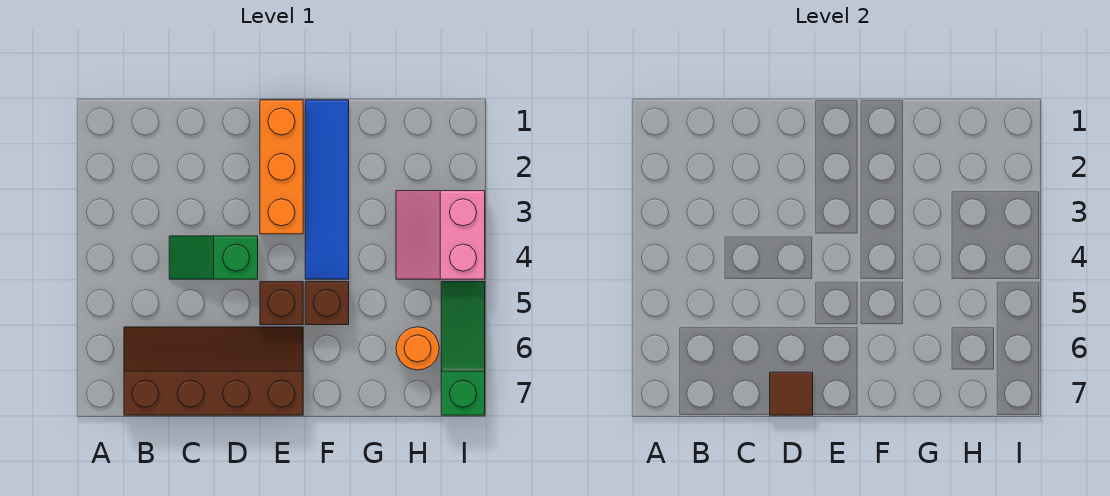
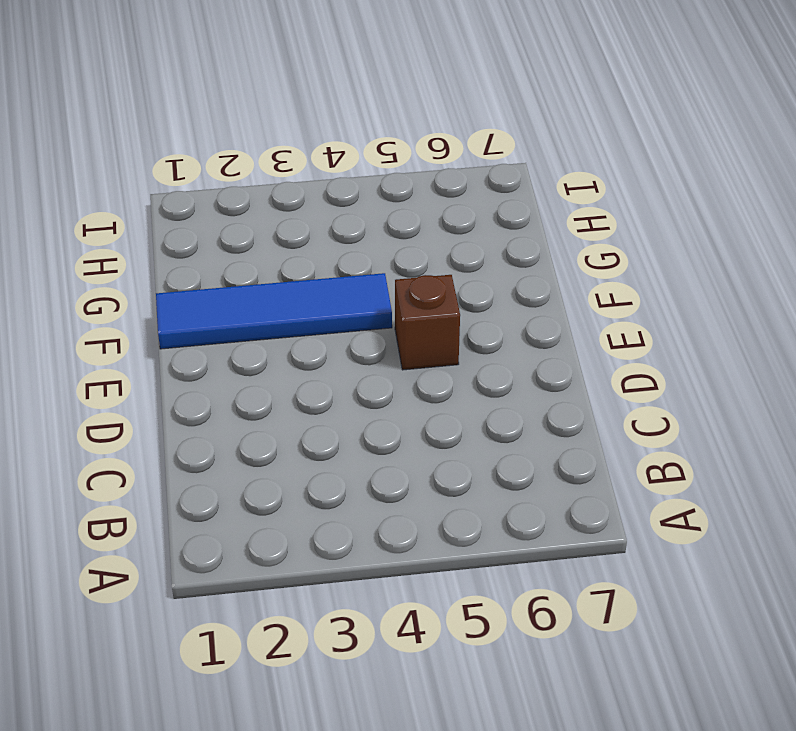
none -> brown 2x4 slope [124,327,303,415]
none -> green 1x2 slope [169,236,258,279]

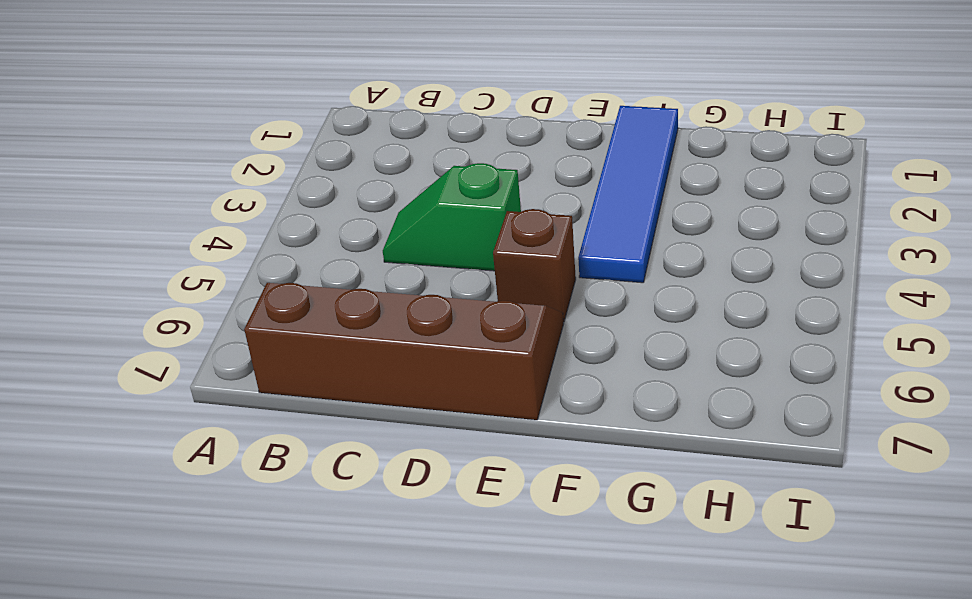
none -> orange 1x3 brick [260,100,303,234]
none -> brown 1x1 brick [305,282,349,325]

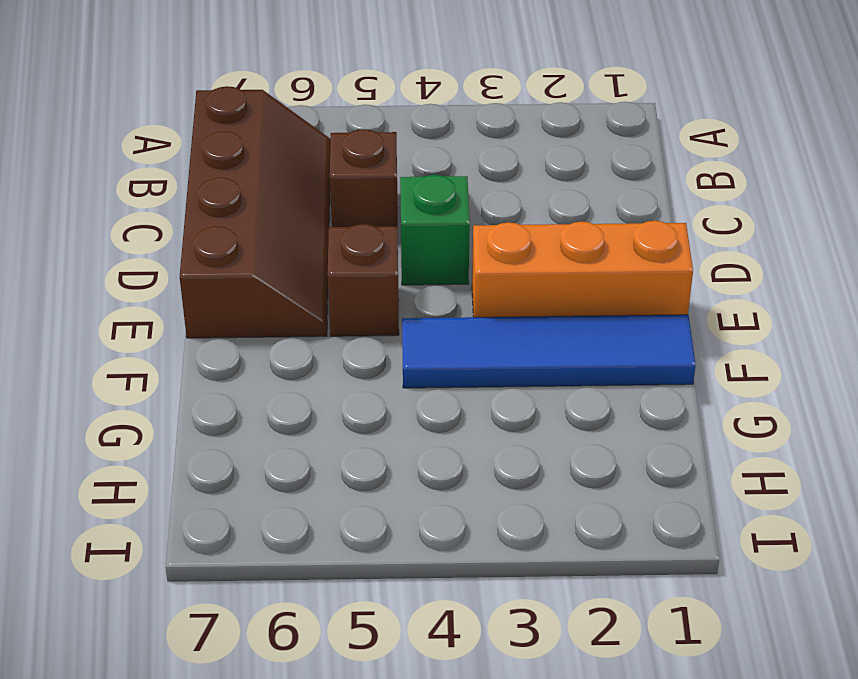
brown 1x1 brick [330,129,398,227] -> brown 1x1 brick moved to [305,282,349,325]
none -> pink 2x2 slope [396,191,485,279]
none -> orange 1x1 round brick [396,327,439,370]

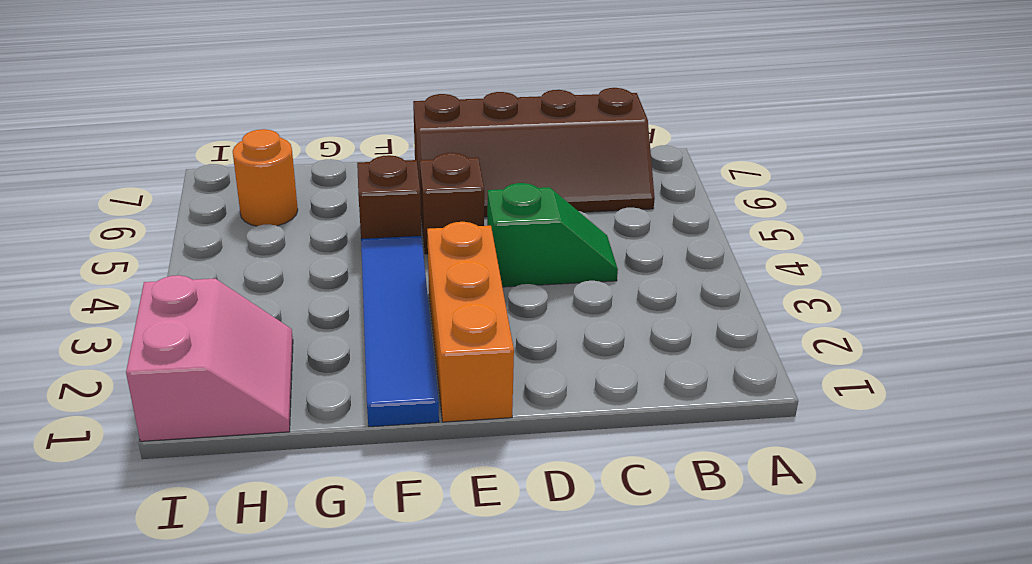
pink 2x2 slope [126,275,293,441] -> pink 2x2 slope moved to [396,191,485,279]
none -> green 1x3 slope [441,282,485,415]
none -> brown 1x1 tile [770,372,813,415]

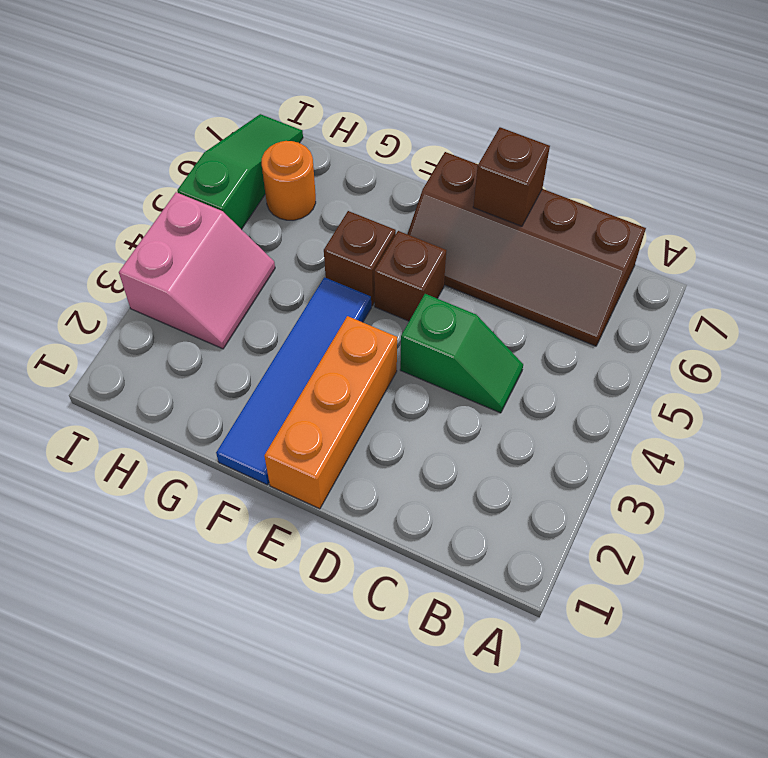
brown 1x1 brick [473,127,550,226] -> brown 1x1 tile [770,372,813,415]
green 1x3 slope [177,114,303,230] -> green 1x3 slope turned to [441,282,485,415]

